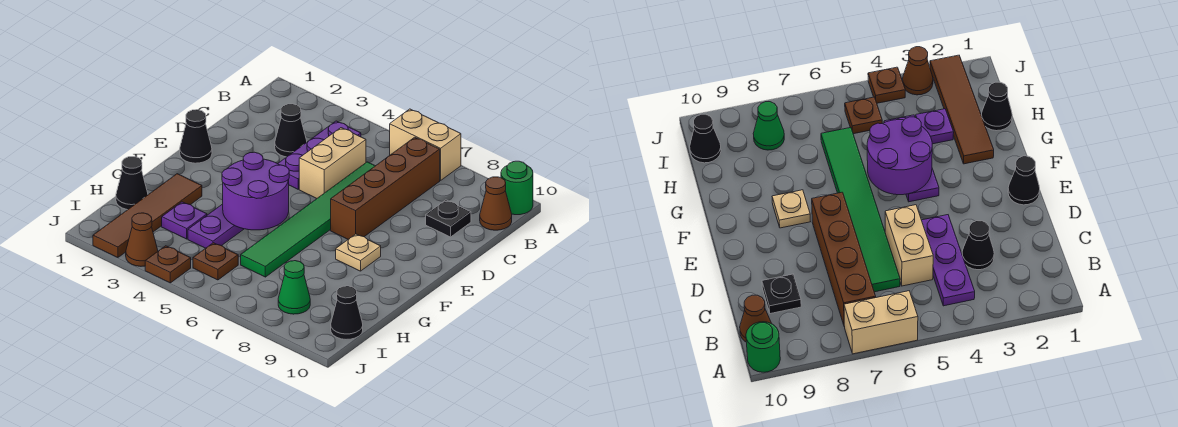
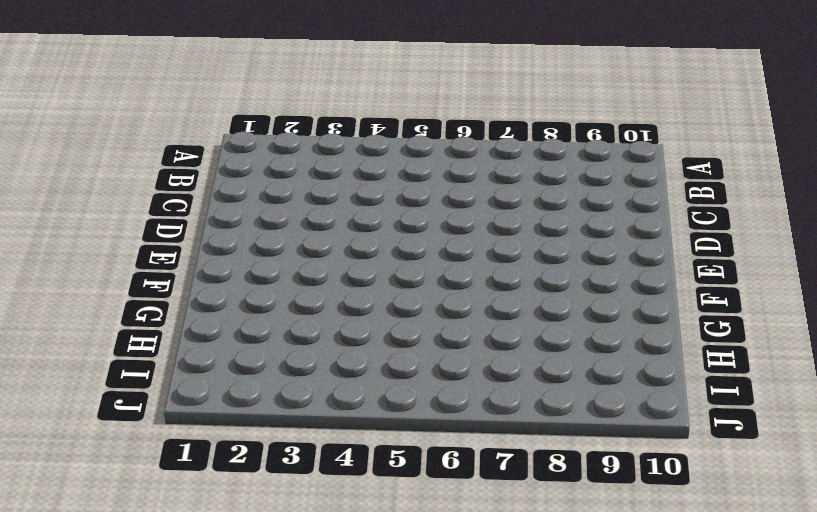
none -> tan 1x2 brick [390,109,461,180]
none -> green 1x1 round brick [501,161,533,215]
none -> purple 1x3 plate [278,121,361,189]

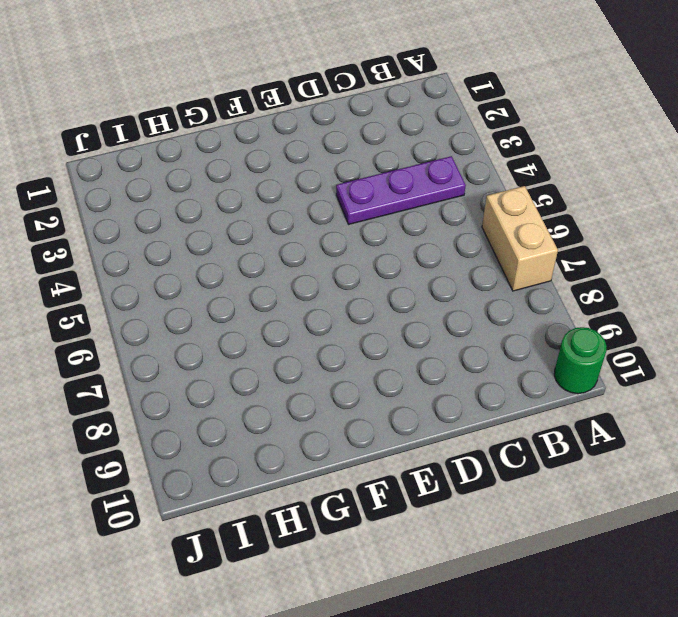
none -> brown 1x4 brick [331,137,440,239]
none -> brown 1x1 cone [480,177,512,230]
none -> black 1x1 cone [275,104,307,157]

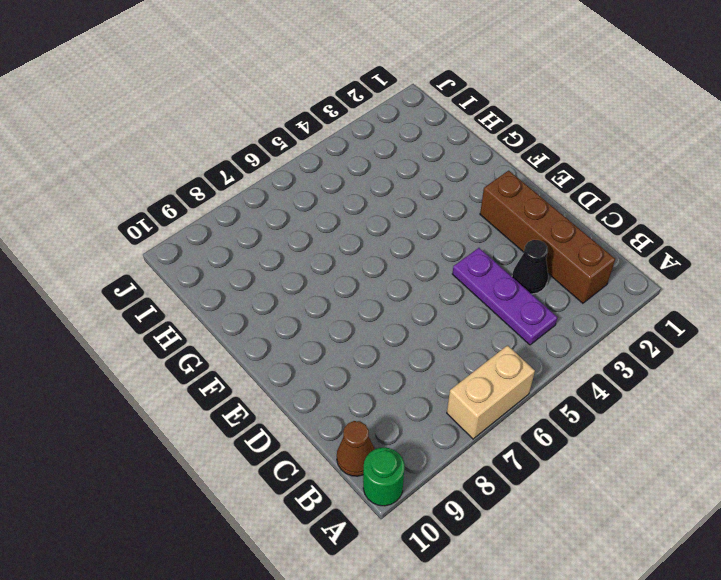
brown 1x4 brick [480,171,615,303] -> brown 1x4 brick moved to [331,137,440,239]
none -> tan 1x2 brick [299,128,366,198]
none -> green 1x6 tile [241,162,375,277]
none -> black 1x1 plate [426,200,471,237]

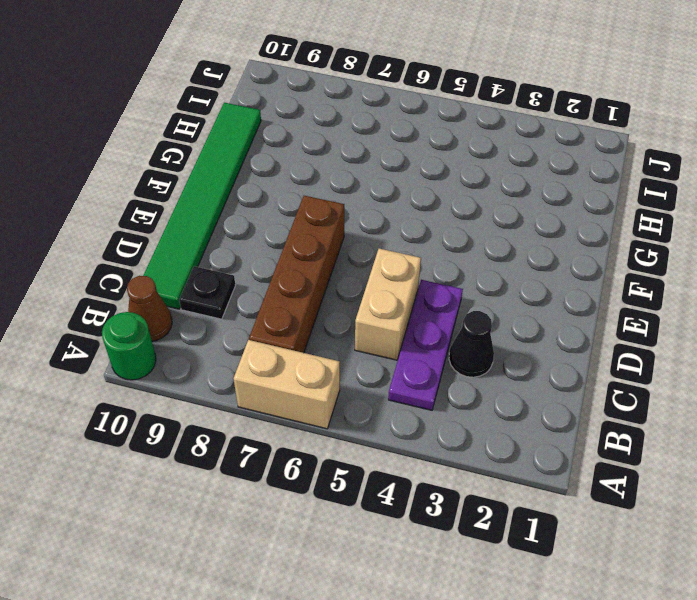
green 1x6 tile [143,103,261,309] -> green 1x6 tile moved to [241,162,375,277]
none -> black 1x1 cone [180,110,212,163]
none -> purple 1x3 plate [188,204,244,248]
none -> tan 1x1 plate [336,234,381,271]

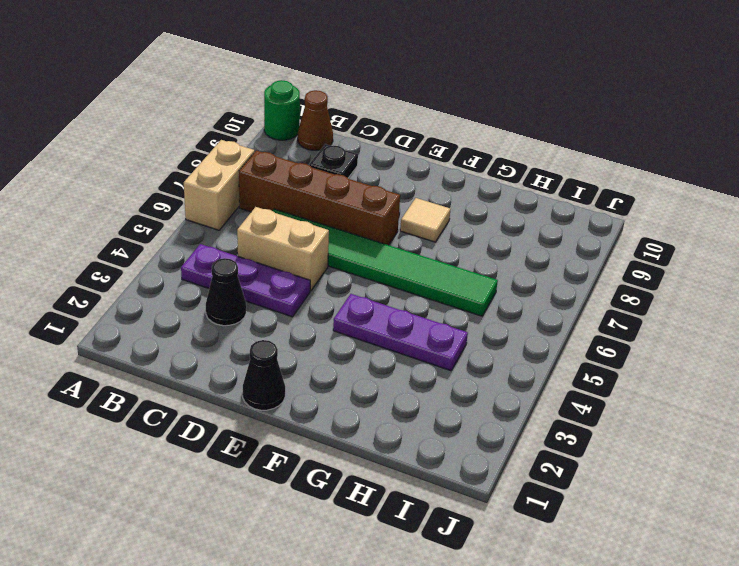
tan 1x1 tile [400,198,450,242] -> tan 1x1 plate [336,234,381,271]
none -> brown 1x4 tile [93,174,202,258]
none -> black 1x1 cone [116,157,148,210]
none -> purple 1x1 plate [162,202,207,239]

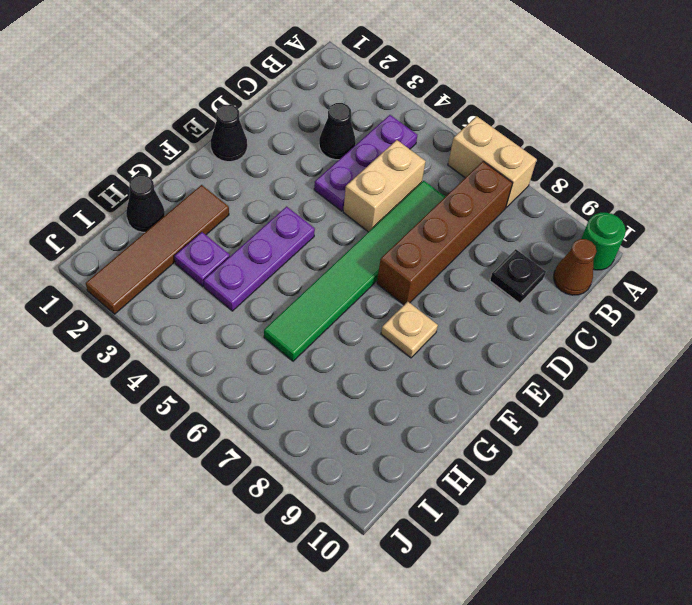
none -> brown 1x1 plate [193,243,238,280]
none -> green 1x1 cone [278,261,310,314]
none -> black 1x1 cone [331,286,363,339]

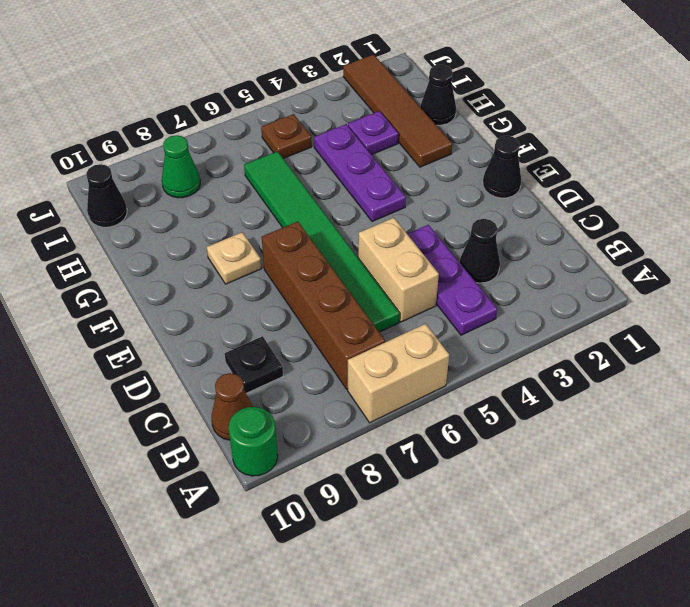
none -> brown 1x1 cone [126,213,158,266]
none -> brown 1x1 plate [145,246,191,283]
none -> purple 2x2 round brick [222,152,289,230]

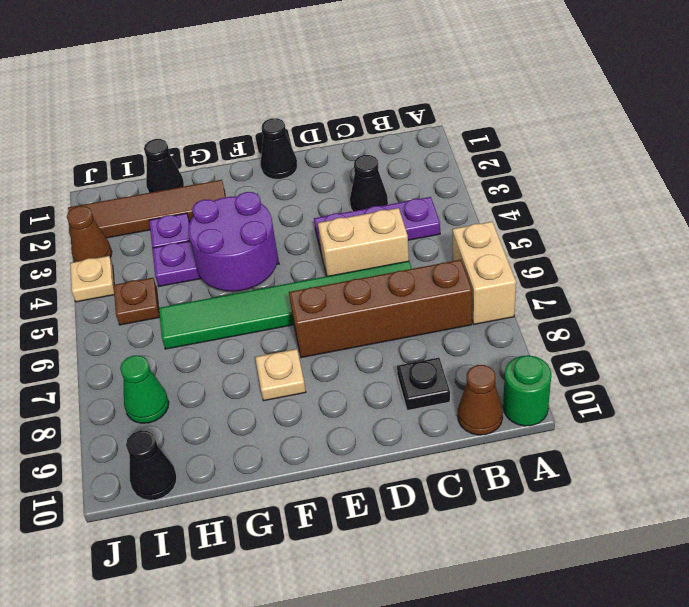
tan 1x1 plate [70,256,114,302] -> brown 1x1 plate [145,246,191,283]

